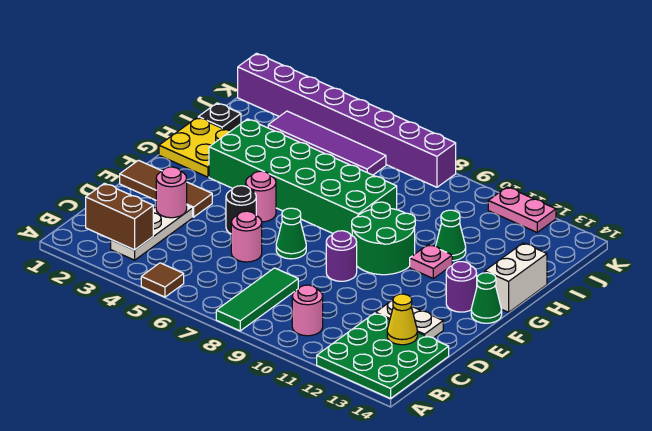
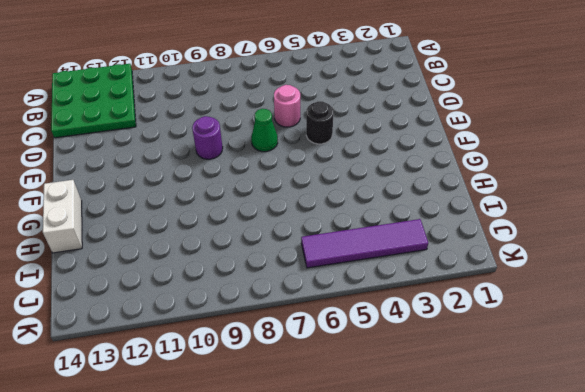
none -> brown 1x1 tile [141,263,184,297]
none -> green 1x3 tile [216,268,298,331]
none -> white 1x3 plate [111,206,193,260]

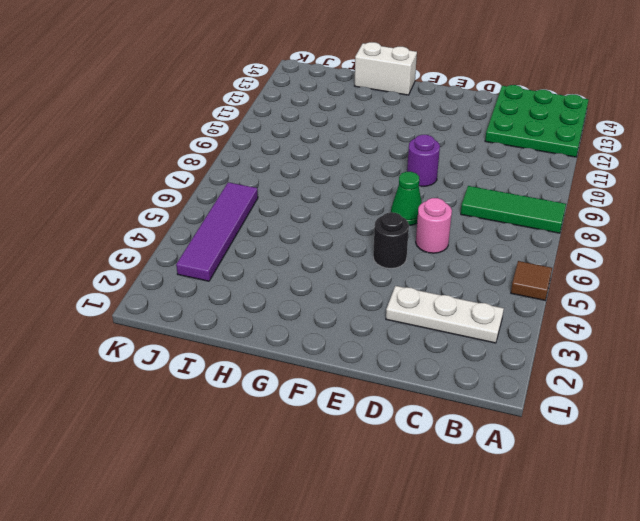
none -> pink 1x1 round brick [292,285,323,336]
none -> white 1x2 plate [376,300,443,338]
none -> brown 1x3 tile [120,160,212,217]

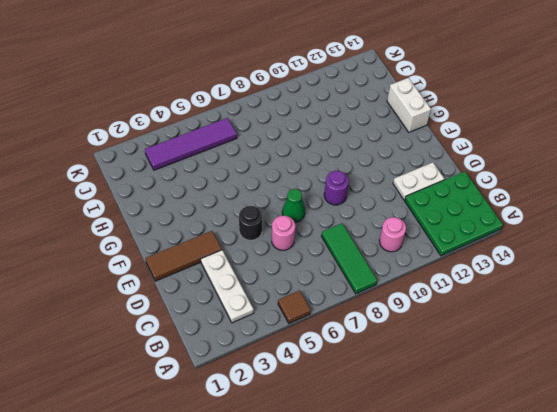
none -> pink 1x1 round brick [246,171,276,222]
none -> green 2x2 round brick [352,202,415,275]
none -> purple 1x1 round brick [446,262,477,312]

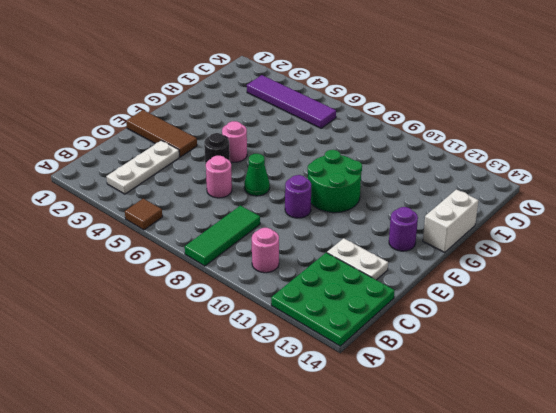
none -> green 1x1 cone [471,273,502,323]
none -> yellow 2x2 plate [159,117,230,177]
none -> green 2x6 brick [209,119,397,235]

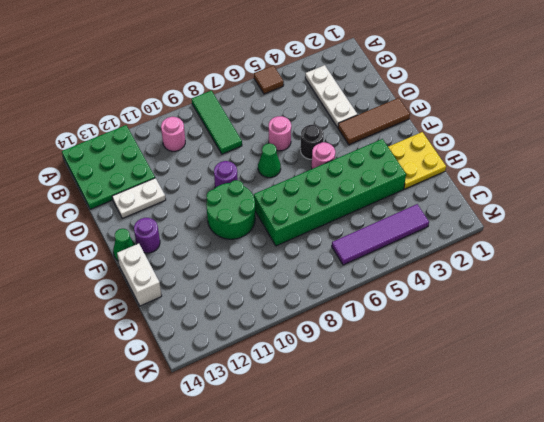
none -> pink 1x1 plate [410,244,452,279]
none -> green 1x1 cone [436,210,466,261]
none -> black 1x1 plate [198,103,241,131]

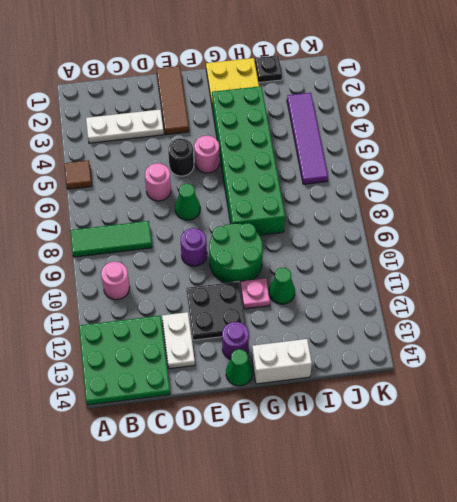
black 2x2 plate [186,281,246,340] -> none
none -> purple 1x8 brick [238,53,456,187]
none -> pink 1x2 plate [488,187,556,232]
none -> brown 1x2 brick [86,183,153,250]

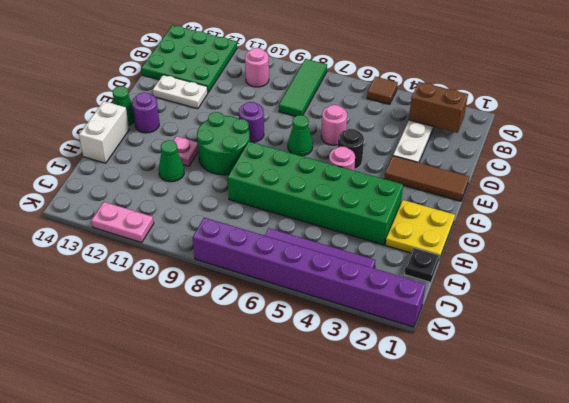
none -> yellow 1x1 cone [387,294,417,345]
none -> pink 1x1 round brick [156,167,187,218]

